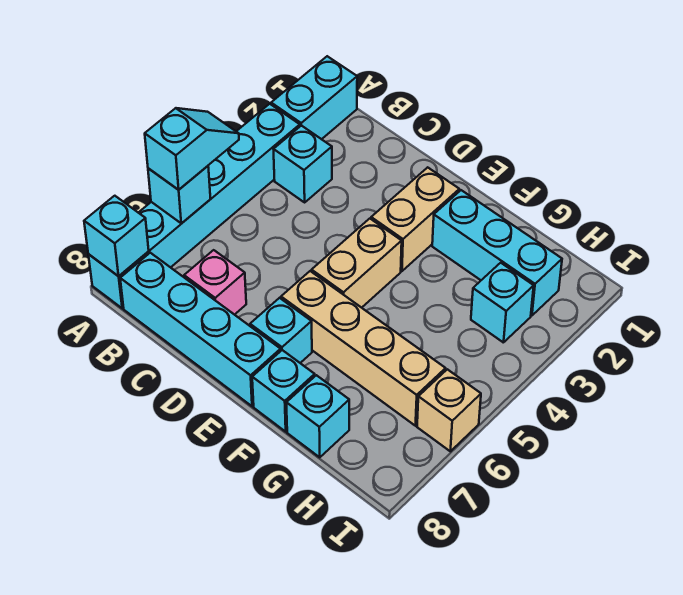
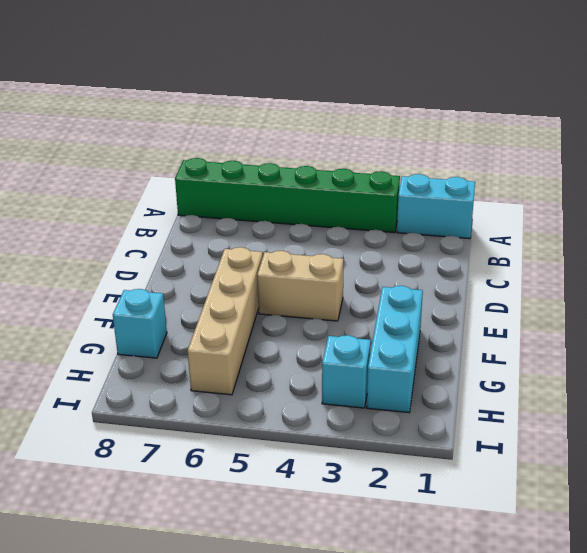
green 1x6 brick [175,158,400,233] -> cyan 1x6 brick [88,104,300,308]
none -> cyan 1x1 brick [274,126,332,202]
none -> cyan 1x4 brick [120,253,281,406]
none -> pink 1x1 brick [184,250,246,315]

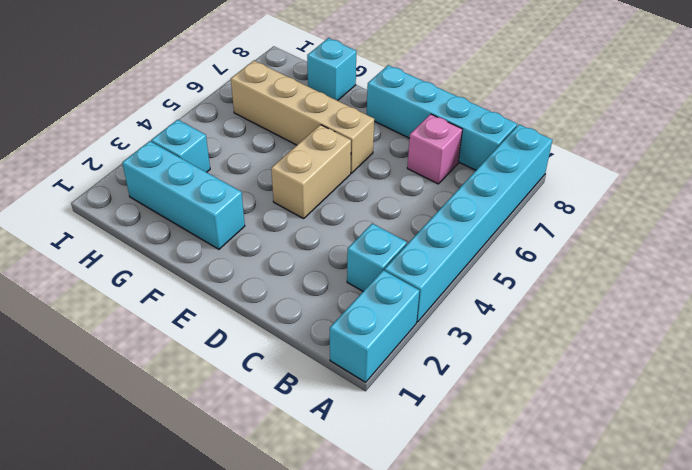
none -> tan 1x2 brick [371,167,459,271]
none -> cyan 1x1 brick [250,298,312,363]
none -> cyan 1x1 brick [252,350,315,432]

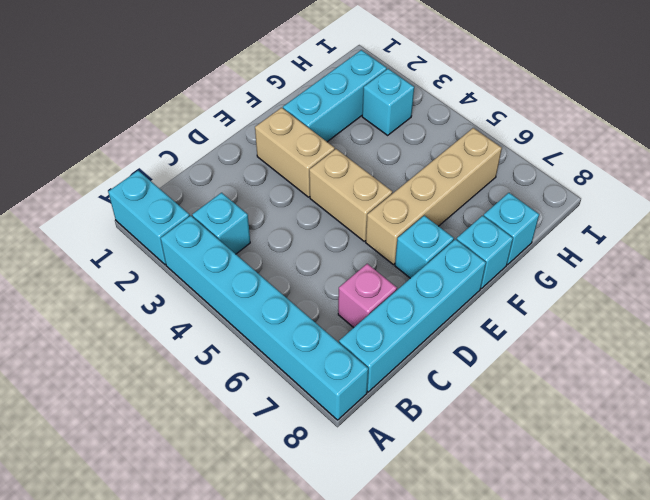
none -> tan 1x1 brick [417,369,481,451]
none -> cyan 1x1 brick [148,166,211,224]
none -> cyan 1x1 brick [84,196,149,276]

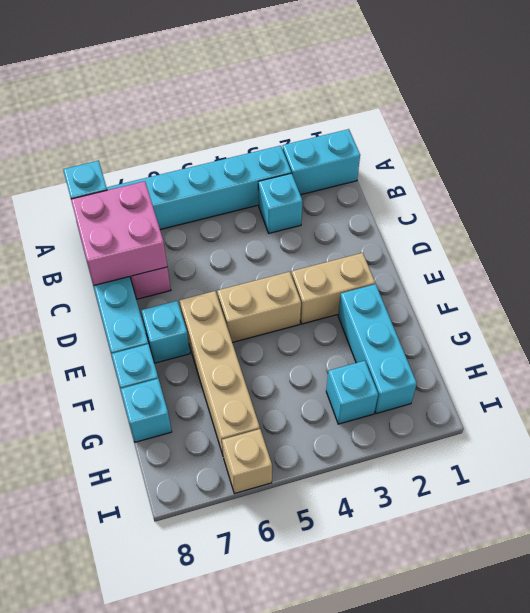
pink 2x2 brick [71,181,167,285] -> none
none -> cyan 1x1 brick [148,166,211,224]
none -> cyan 1x2 slope [145,108,239,190]

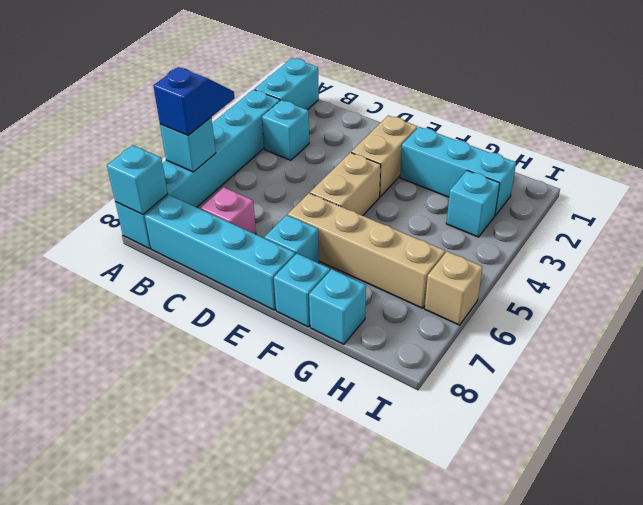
blue 1x2 slope [153,67,235,136] -> cyan 1x2 slope [145,108,239,190]

